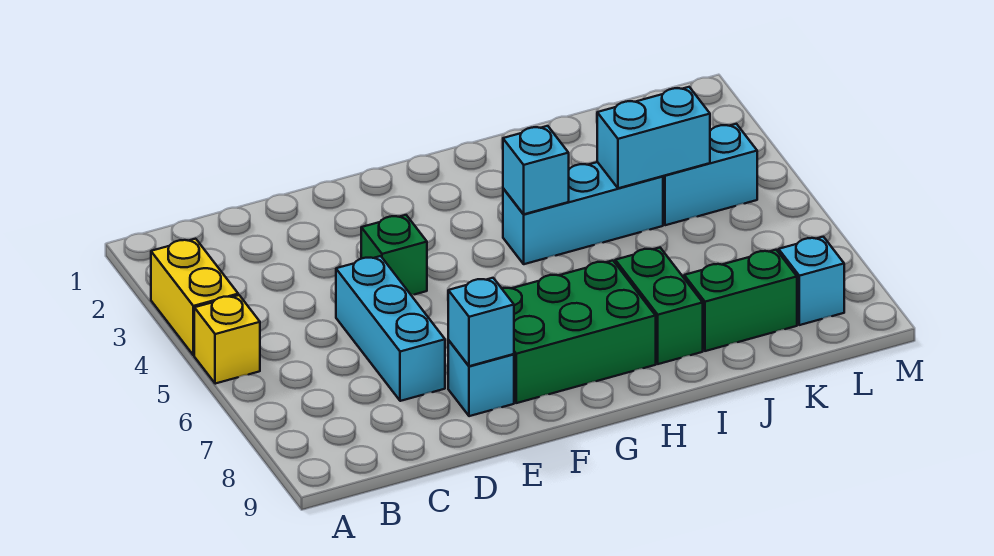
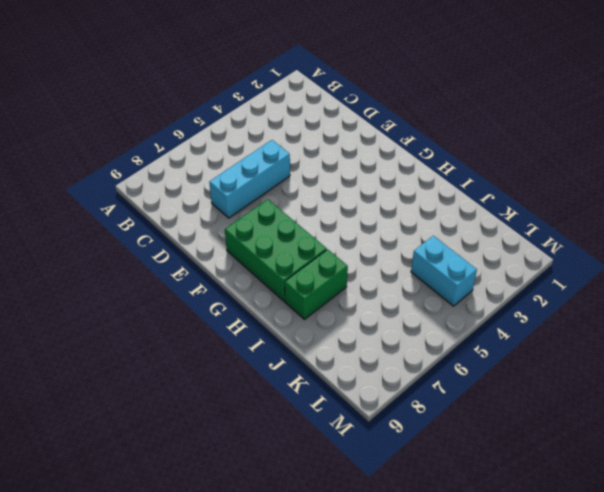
none -> yellow 1x2 brick [151,239,238,355]
none -> yellow 1x1 brick [194,295,260,384]
none -> green 1x1 brick [361,215,427,295]

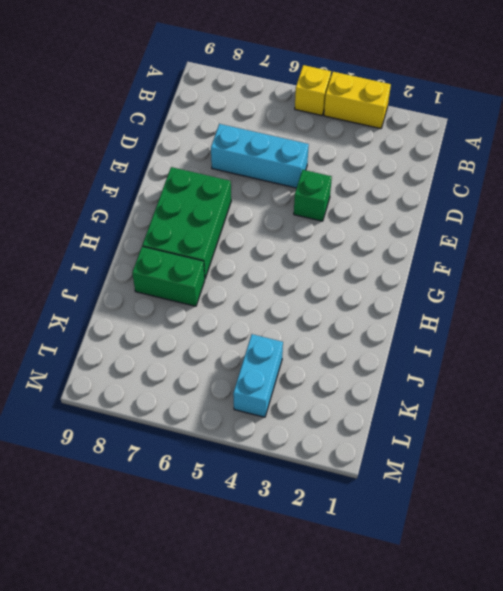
none -> cyan 1x1 brick [448,340,514,416]
none -> cyan 1x3 brick [503,162,663,264]
none -> green 1x2 brick [684,250,797,351]

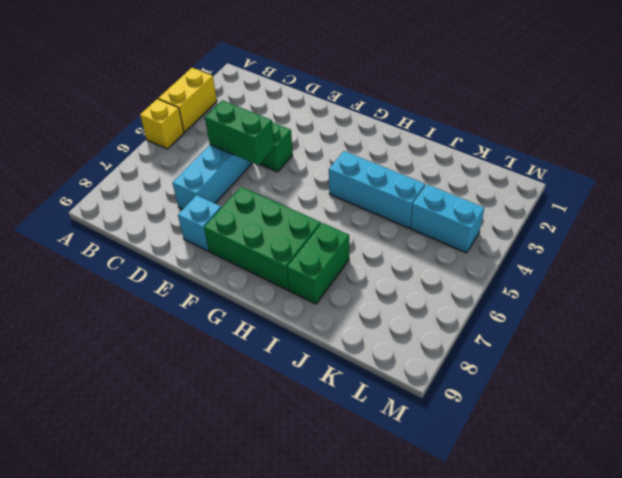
green 1x2 brick [205,100,275,165] -> green 1x2 brick moved to [684,250,797,351]
none -> cyan 1x1 brick [779,237,844,325]
none -> cyan 1x1 brick [448,278,514,366]
none -> cyan 1x1 brick [503,126,569,214]

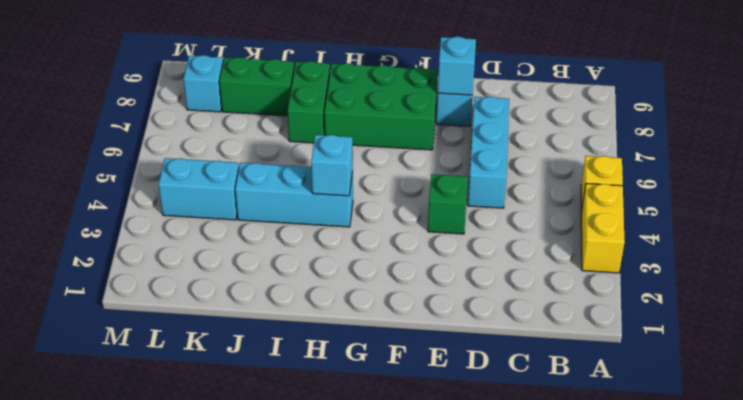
none -> cyan 1x2 brick [597,87,710,188]

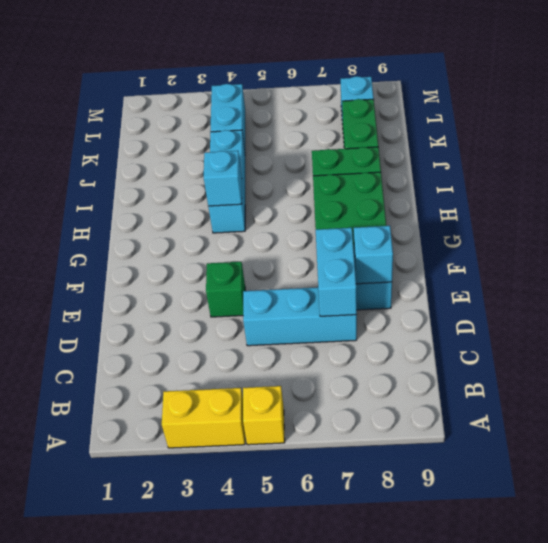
cyan 1x2 brick [316,228,357,316] -> cyan 1x2 brick moved to [597,87,710,188]

